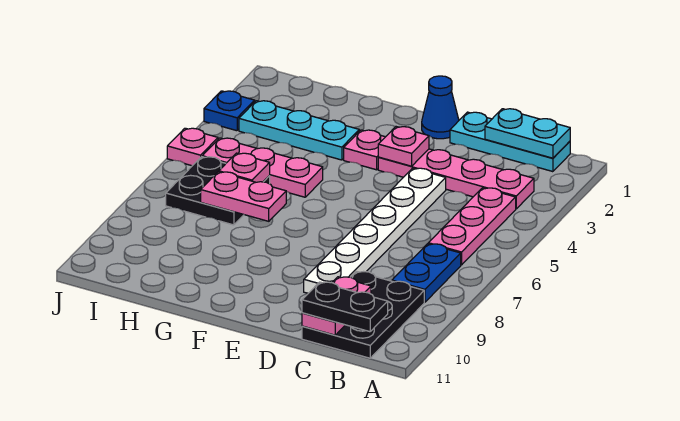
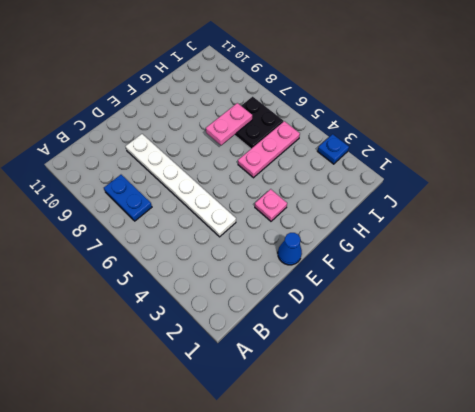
none -> cyan 1x3 plate [450,112,570,172]
none -> pink 1x4 plate [378,149,534,209]
none -> pink 1x3 plate [428,188,516,265]

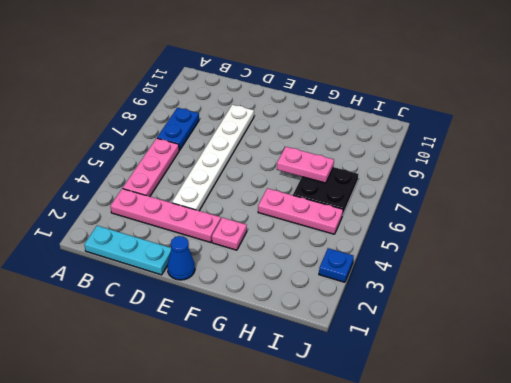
none -> black 2x3 plate [302,271,424,358]
none -> cyan 1x3 plate [239,101,359,160]
none -> pink 1x1 plate [167,128,218,166]

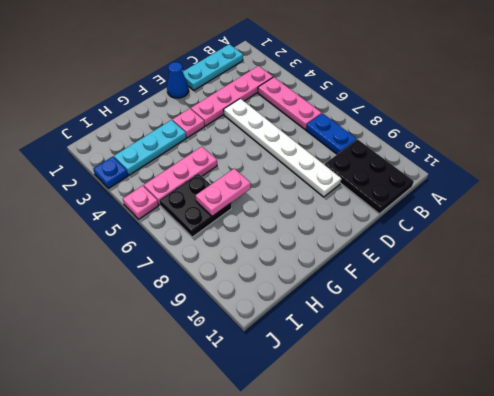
none -> cyan 1x2 plate [485,109,570,158]
none -> pink 1x2 plate [302,277,371,335]
none -> pink 1x1 plate [378,127,429,166]

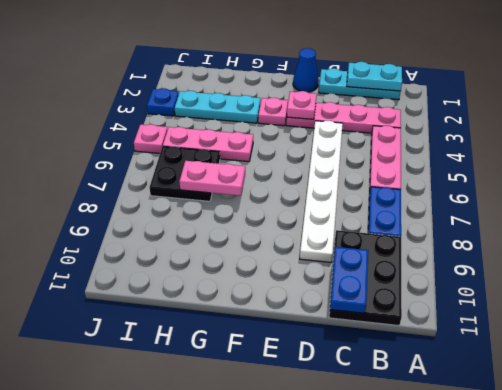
blue 1x2 plate [330,247,368,313] -> pink 1x2 plate [302,277,371,335]
none -> pink 1x1 plate [219,153,270,182]
none -> black 1x2 plate [302,282,388,332]

